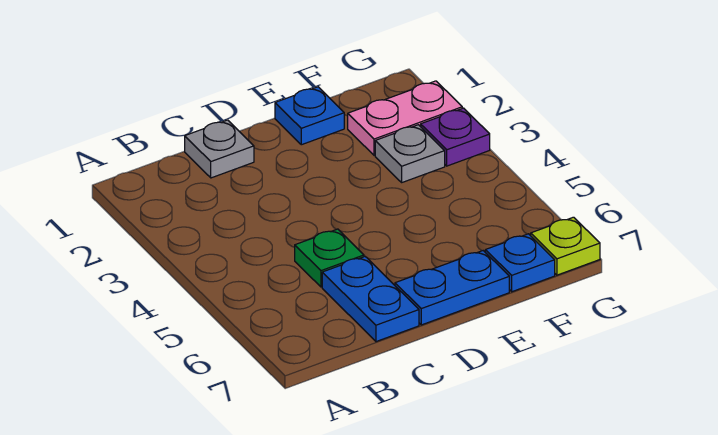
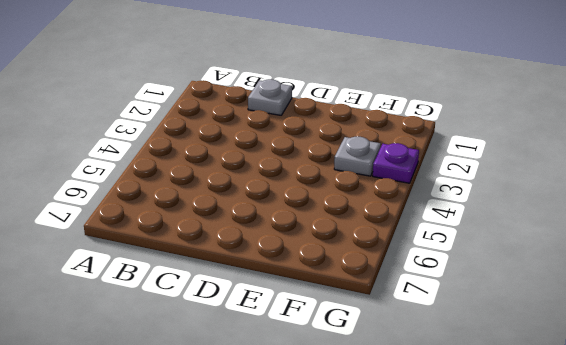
none -> green 1x1 plate [295,229,364,287]
none -> blue 1x2 plate [322,257,419,342]

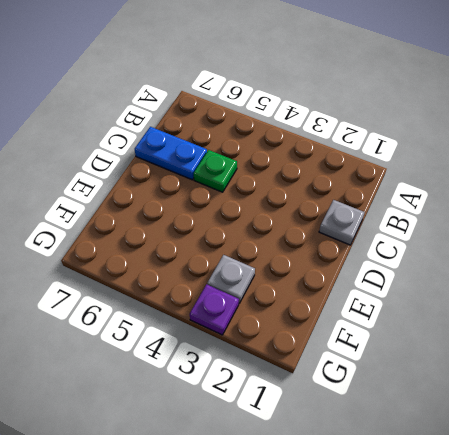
none -> blue 1x2 plate [395,251,509,325]
none -> blue 1x1 plate [275,87,344,145]

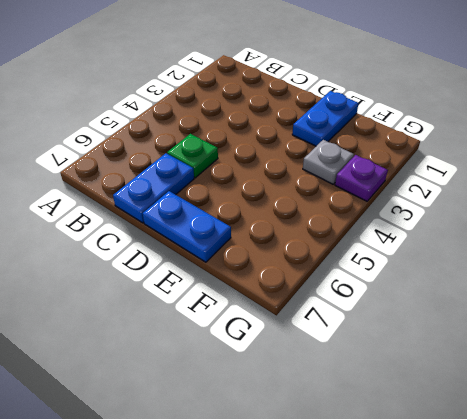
blue 1x2 plate [292,91,359,146] -> blue 1x1 plate [275,87,344,145]
none -> grey 1x1 plate [185,120,254,178]
none -> pink 1x2 plate [348,81,462,155]

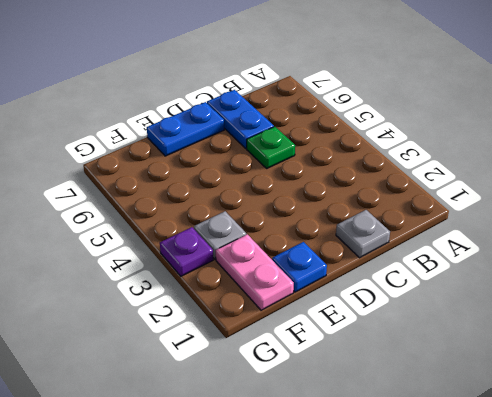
pink 1x2 plate [216,234,294,310] -> pink 1x2 plate turned to [348,81,462,155]
none -> blue 1x1 plate [485,234,555,292]
none -> lime 1x1 plate [531,217,600,275]

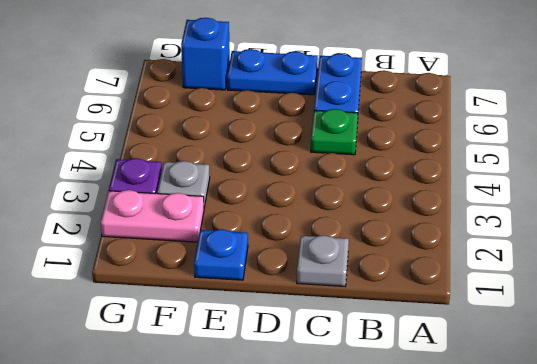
blue 1x1 brick [181,18,230,90] -> blue 1x1 plate [485,234,555,292]
none -> lime 1x1 plate [531,217,600,275]

